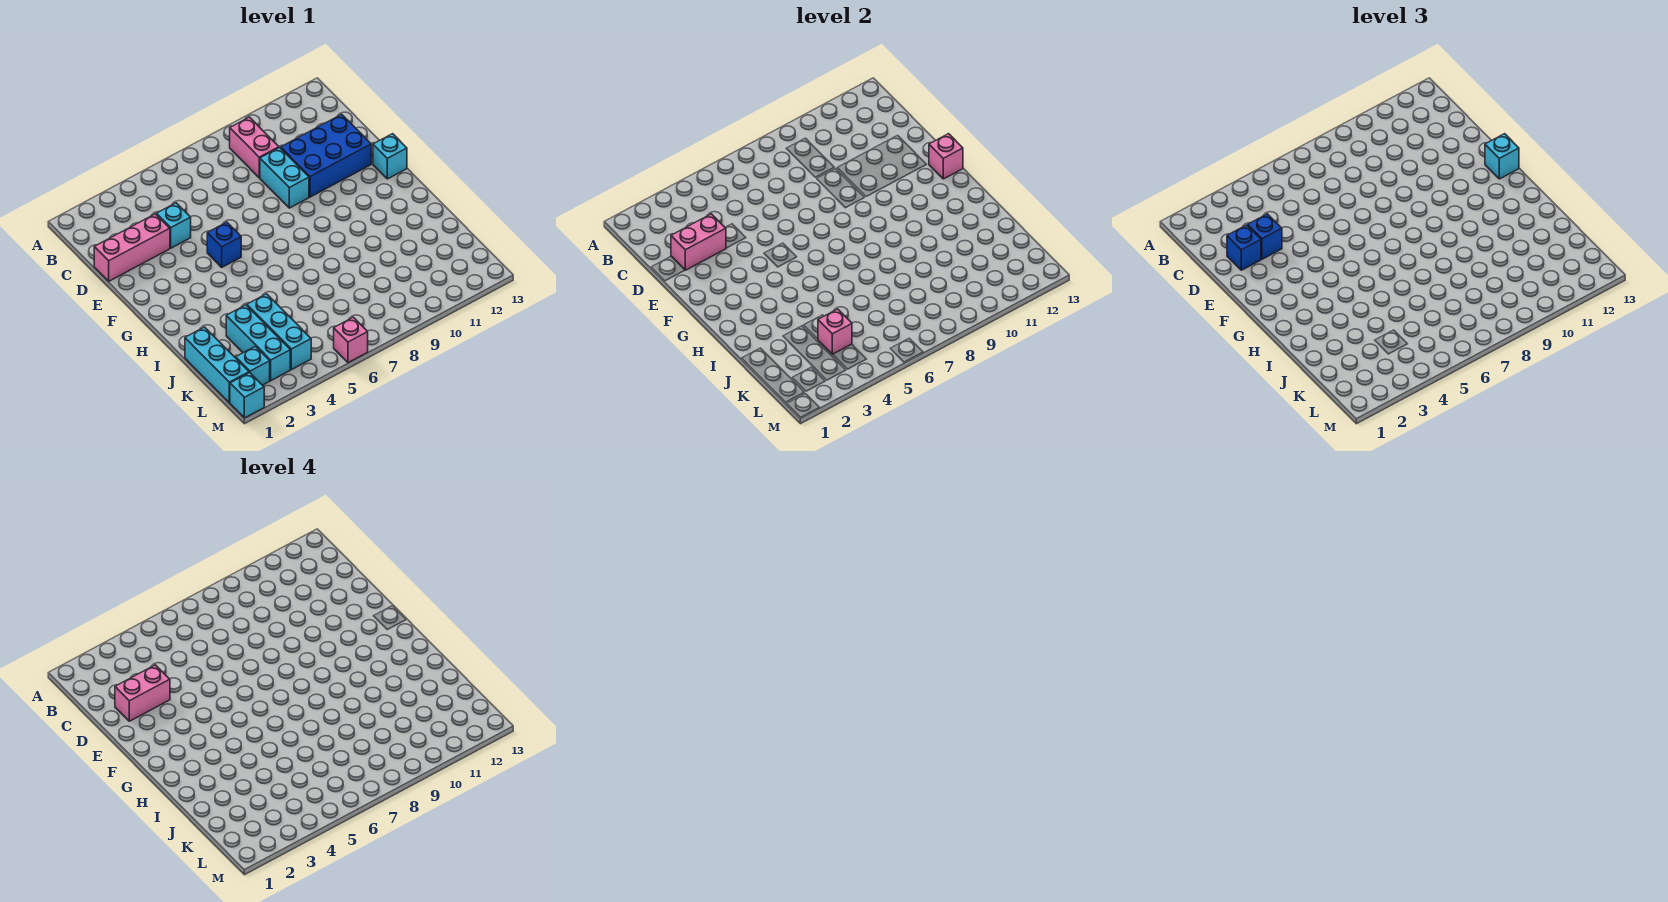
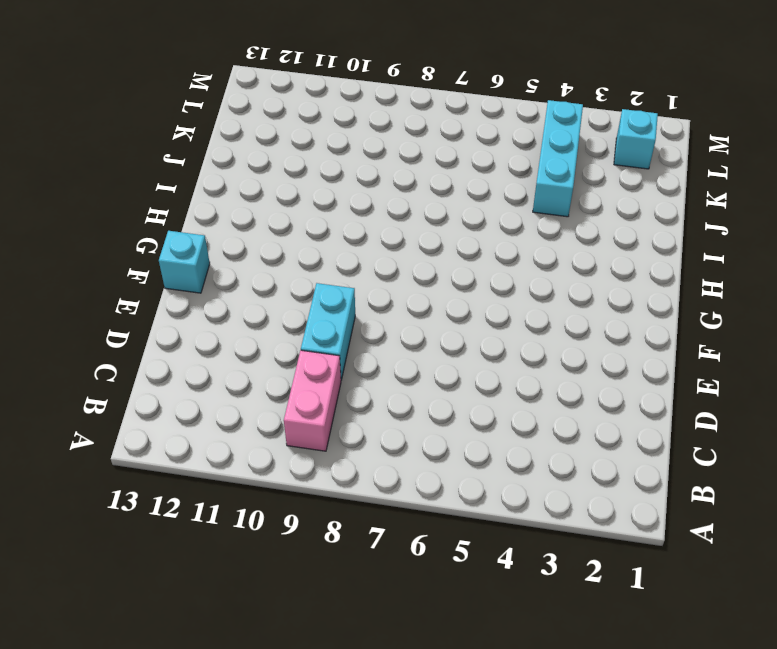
none -> pink 1x3 brick [94,214,170,281]
none -> cyan 1x1 brick [156,203,191,248]
none -> blue 2x3 brick [281,114,371,197]

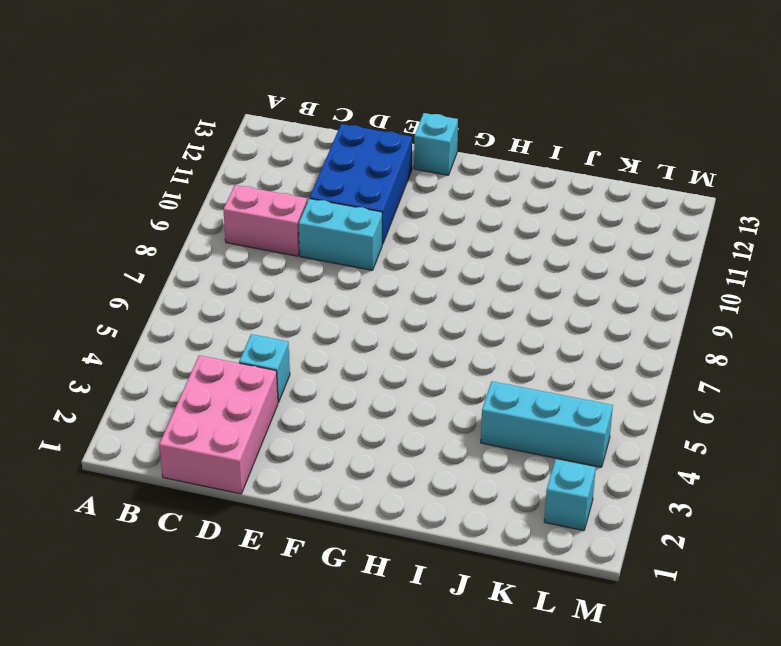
pink 2x3 brick [159,355,278,494] -> pink 1x3 brick [94,214,170,281]
none -> blue 1x1 brick [207,222,241,267]
none -> cyan 1x3 brick [185,327,249,403]
none -> cyan 1x3 brick [226,305,290,381]

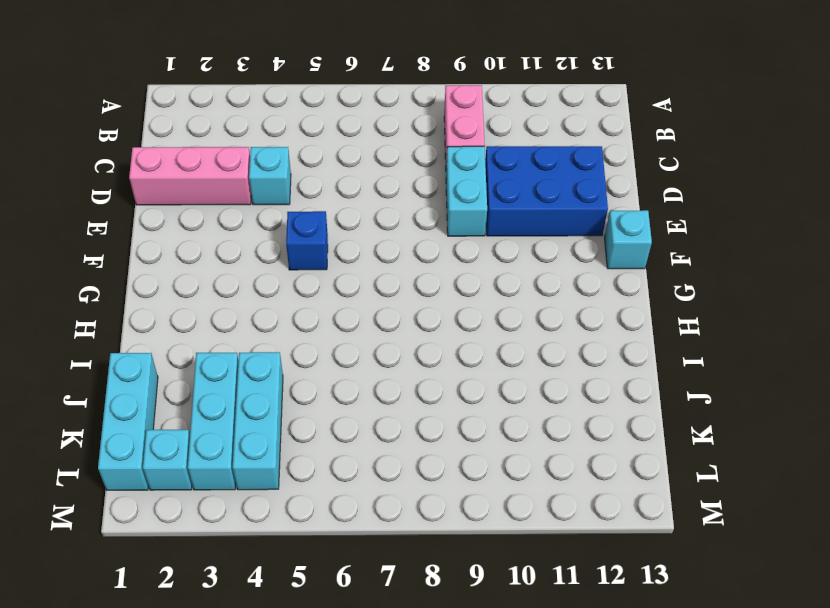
none -> cyan 1x1 brick [230,373,264,418]
none -> pink 1x1 brick [334,317,368,363]
none -> pink 1x2 brick [671,214,726,270]

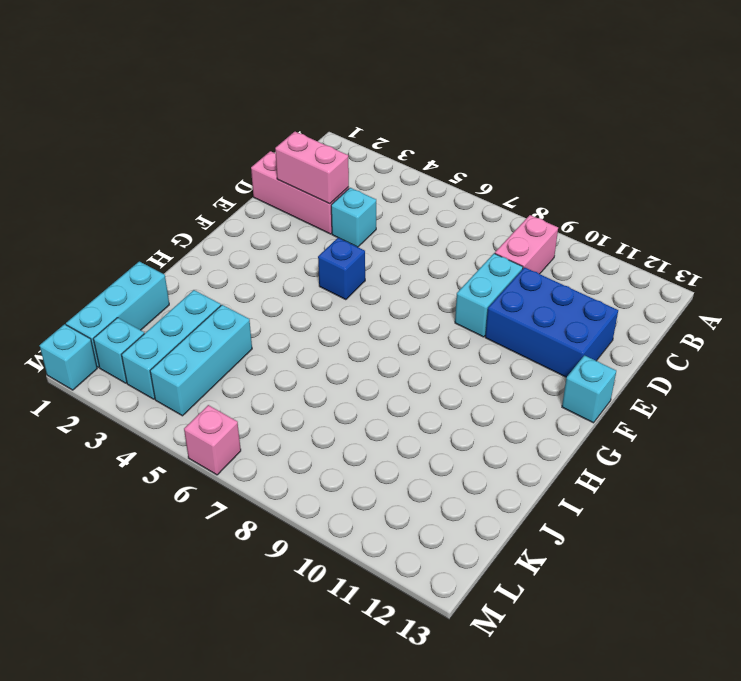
none -> pink 1x1 brick [929,134,963,179]
none -> pink 1x1 brick [818,309,852,354]
none -> blue 1x1 brick [1227,225,1261,270]

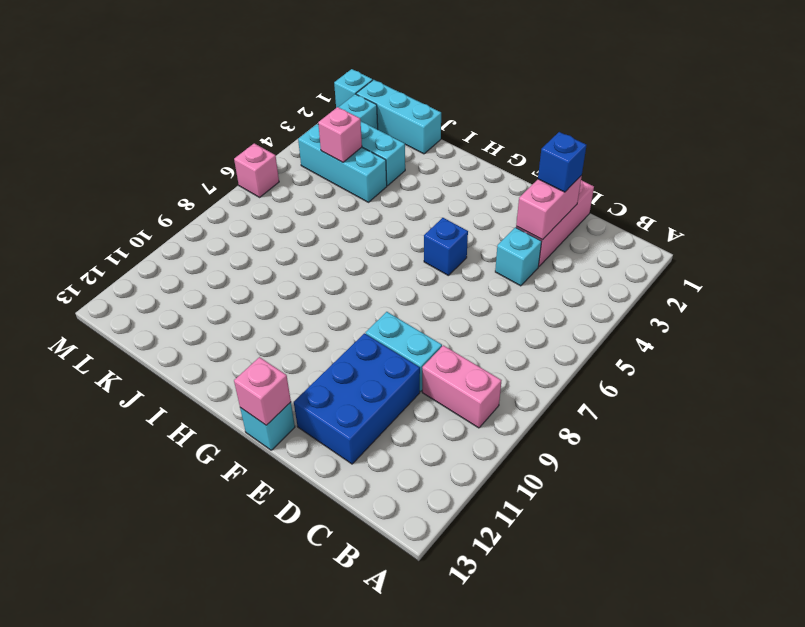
none -> blue 1x1 brick [1248,214,1282,259]
none -> cyan 1x1 brick [1485,134,1519,179]
none -> pink 1x2 brick [115,665,170,721]

